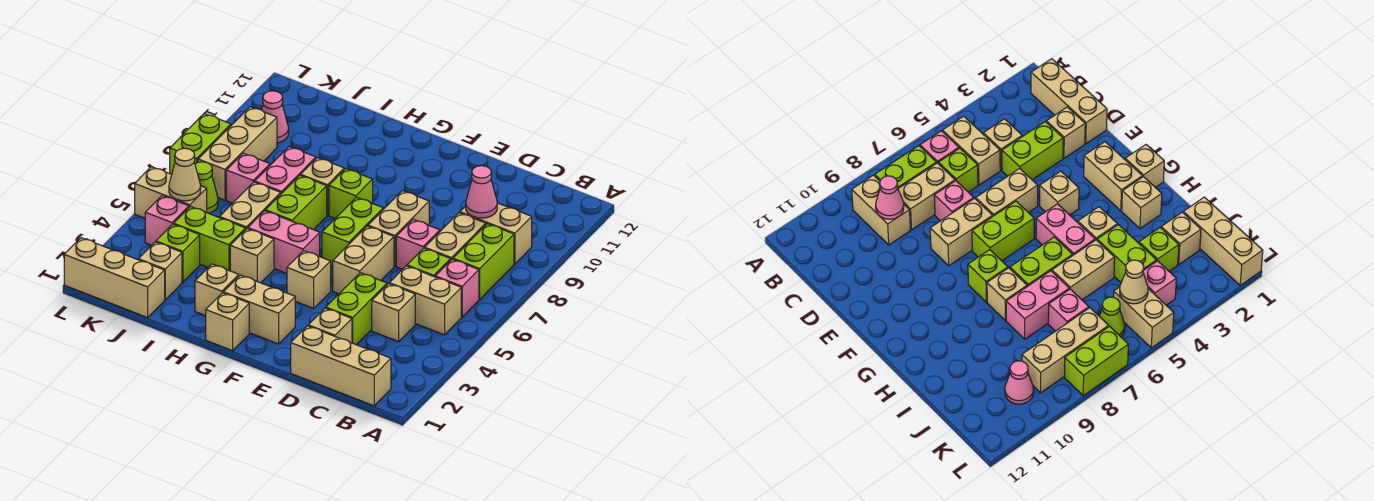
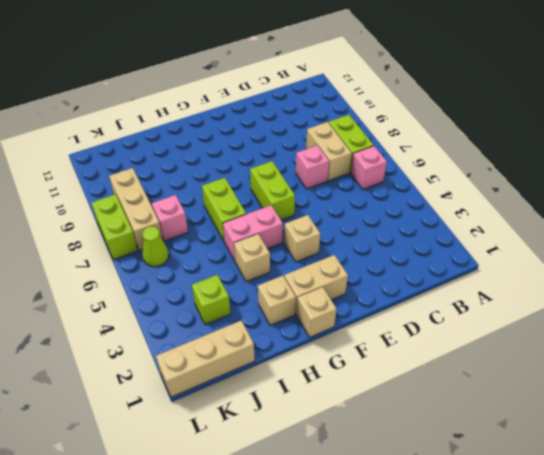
none -> tan 1x3 brick [291,326,391,406]
none -> tan 1x2 brick [389,266,461,335]
none -> tan 1x2 brick [460,203,532,264]
none -> tan 1x1 brick [372,284,415,342]

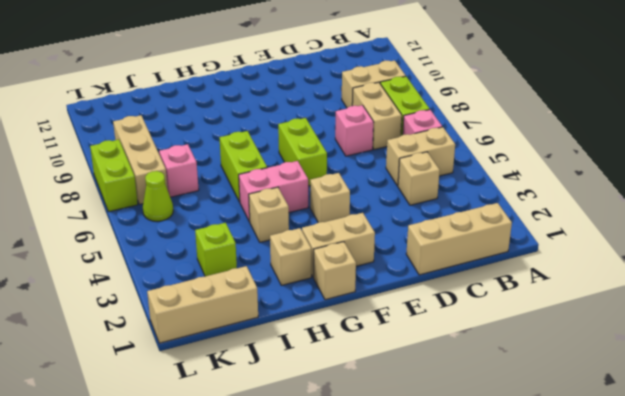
none -> lime 1x1 brick [407,248,451,277]
none -> tan 1x1 brick [308,308,352,343]
none -> lime 1x2 brick [326,273,387,345]
none -> tan 1x2 brick [333,226,394,294]

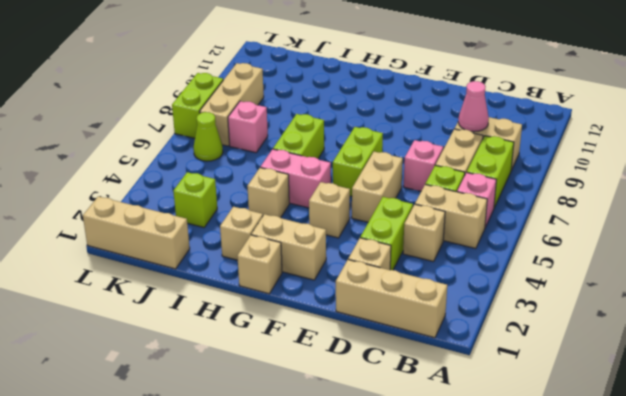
none -> tan 1x2 brick [368,191,429,266]
none -> lime 1x1 brick [329,169,373,218]
none -> tan 1x1 brick [301,158,344,216]
none -> lime 1x2 brick [174,207,246,271]

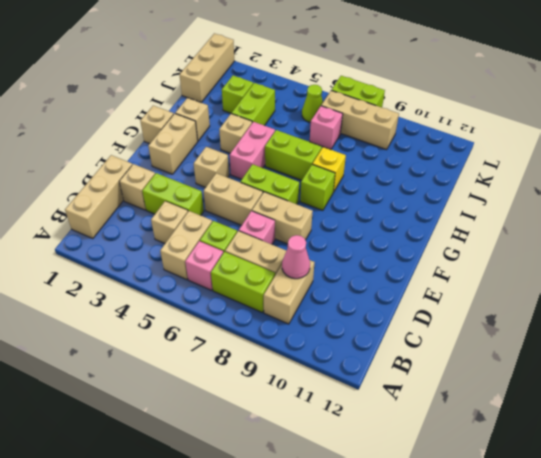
yellow 1x1 brick [313,147,346,192] -> tan 1x1 brick [301,158,344,216]
none -> tan 1x2 brick [220,182,281,229]
none -> pink 1x2 brick [255,147,316,194]
none -> tan 1x1 brick [138,242,182,300]
none -> pink 1x1 brick [145,196,189,245]

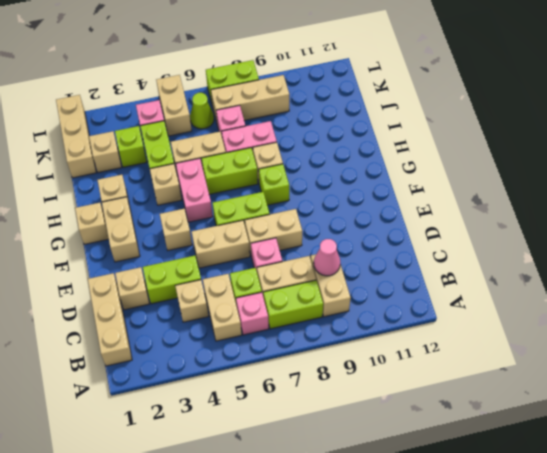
none -> pink 1x1 cone [262,91,289,143]
none -> tan 1x1 cone [169,148,201,201]

